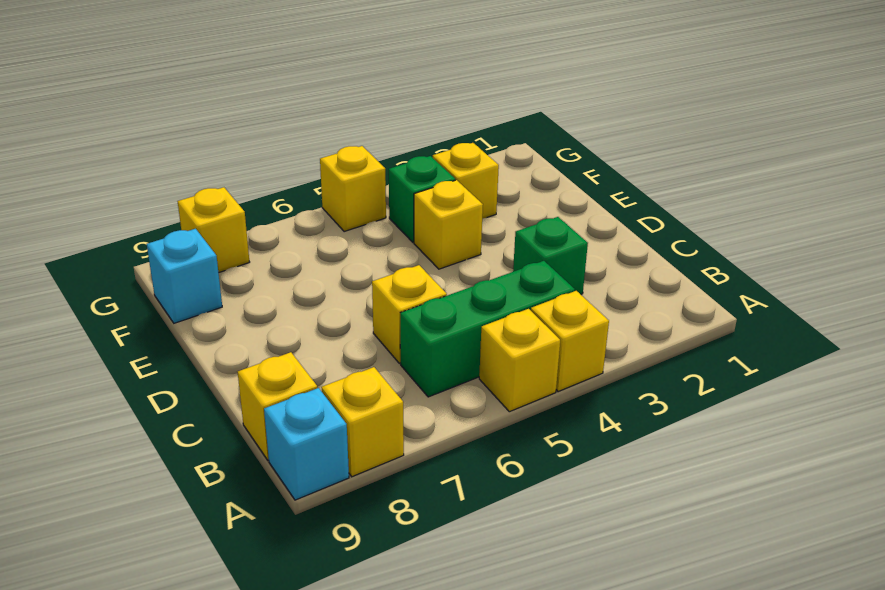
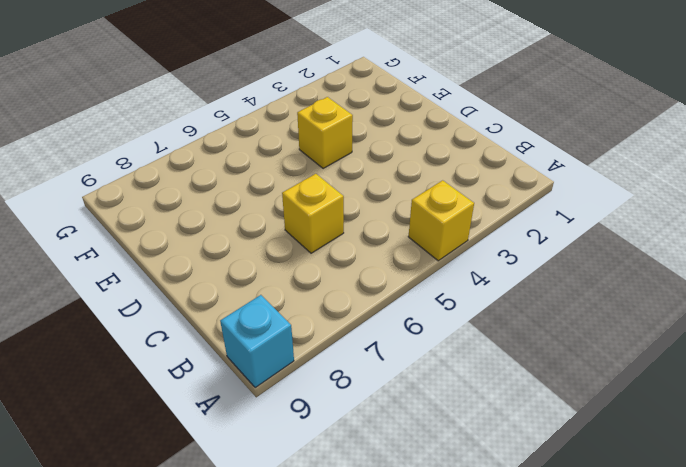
none -> yellow 1x1 brick [479,309,560,412]
none -> yellow 1x1 brick [321,367,404,477]
none -> green 1x3 brick [400,261,575,397]

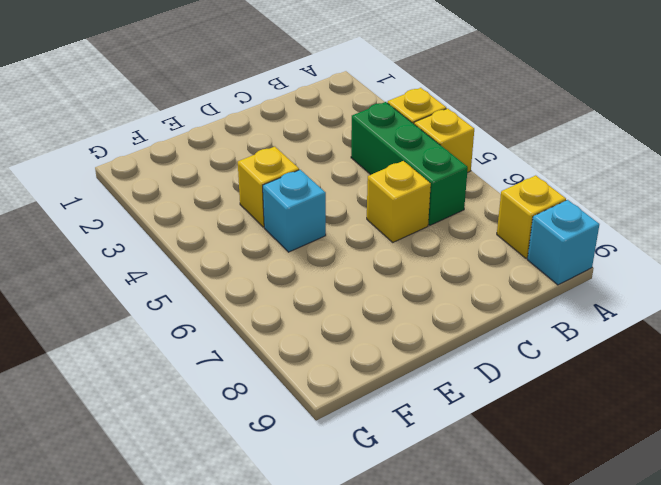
cyan 1x1 brick [263,170,326,252] -> cyan 1x1 brick moved to [147,229,222,323]
none -> yellow 1x1 brick [238,352,317,460]
none -> green 1x1 brick [513,217,588,294]
none -> yellow 1x1 brick [433,143,499,219]

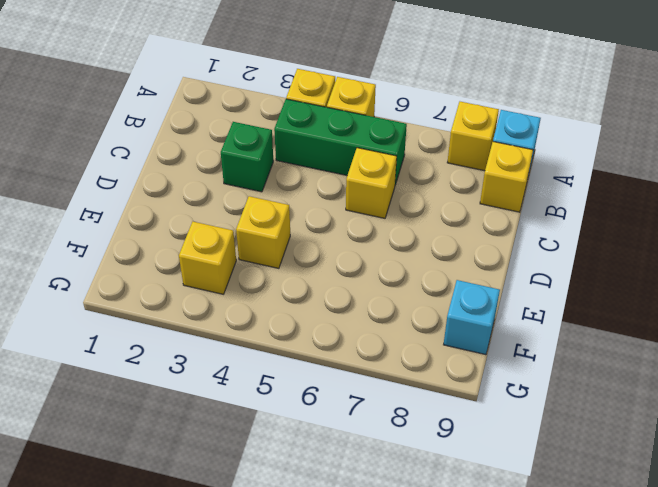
none -> green 1x1 brick [389,156,455,242]
none -> yellow 1x1 brick [320,146,386,232]
none -> yellow 1x1 brick [178,187,249,273]

